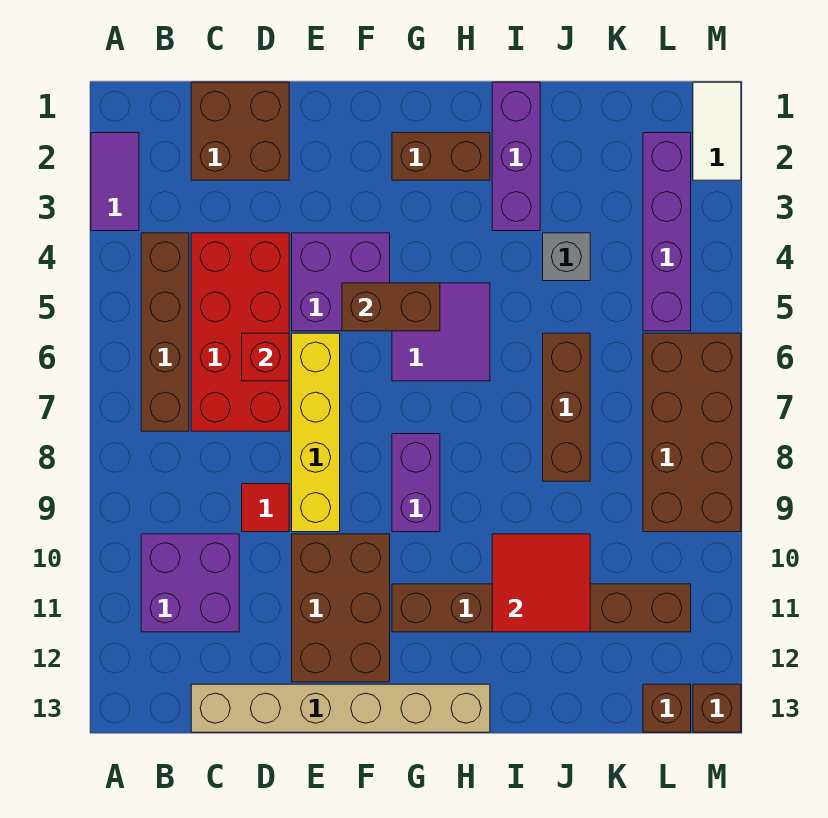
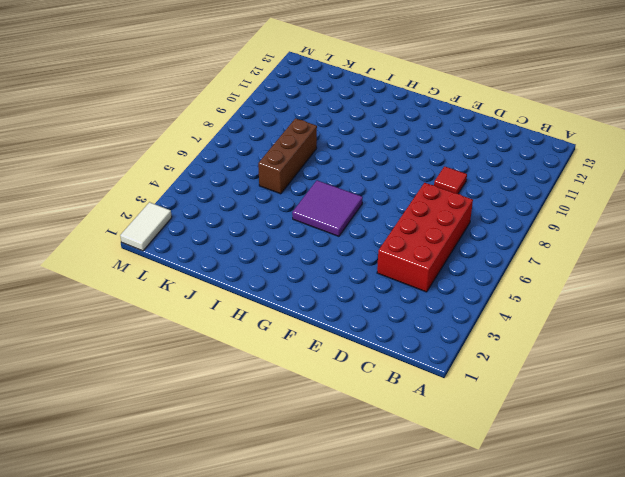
none -> purple 1x2 tile [91,133,139,231]
none -> brown 1x4 brick [141,233,189,431]
none -> purple 2x2 brick [141,534,239,632]

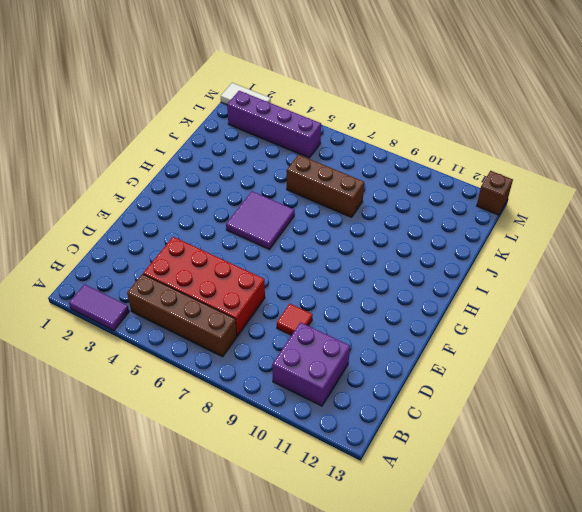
none -> brown 2x2 brick [191,82,289,180]
none -> tan 1x6 brick [191,684,490,732]
none -> purple 2x2 brick [292,233,390,331]

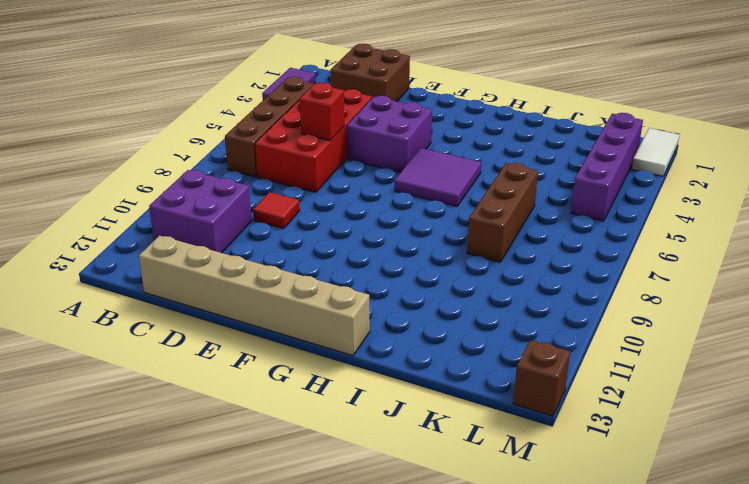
none -> yellow 1x4 brick [292,333,340,532]
none -> brown 2x3 brick [292,534,390,682]
none -> brown 1x2 brick [392,133,490,180]

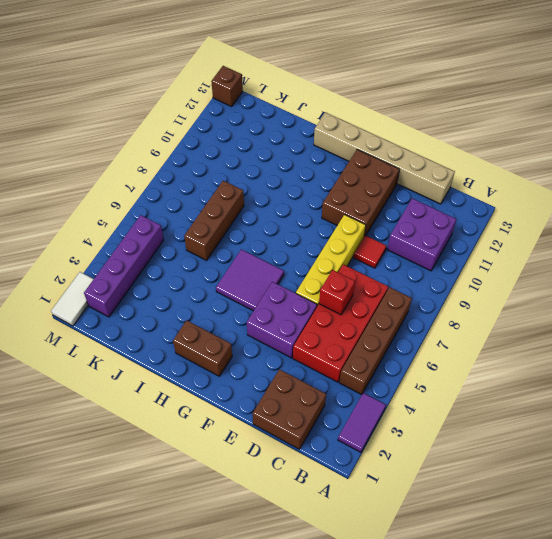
none -> purple 1x2 brick [392,434,440,532]
none -> brown 1x6 brick [392,584,691,632]
none -> purple 1x3 brick [492,82,540,231]

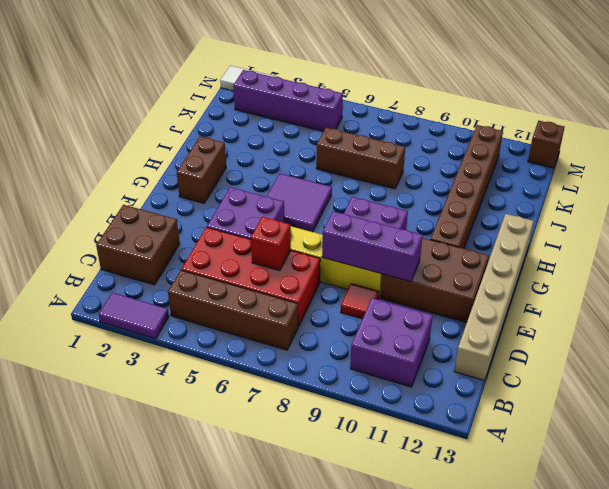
purple 1x3 brick [322,211,423,282] -> purple 1x3 brick moved to [492,82,540,231]
none -> grey 1x1 brick [543,233,590,281]
none -> brown 2x4 brick [643,333,741,532]
none -> brown 1x1 brick [643,684,691,732]

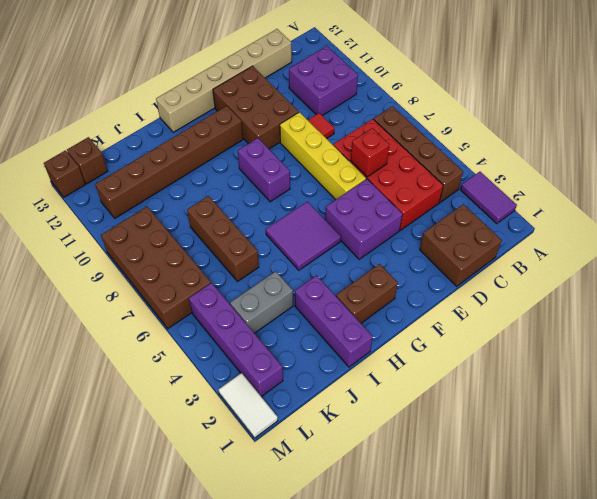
grey 1x2 brick [230,271,293,333] -> grey 1x1 brick [543,233,590,281]
none -> brown 1x2 brick [342,283,440,331]
none -> red 2x2 tile [492,534,590,632]

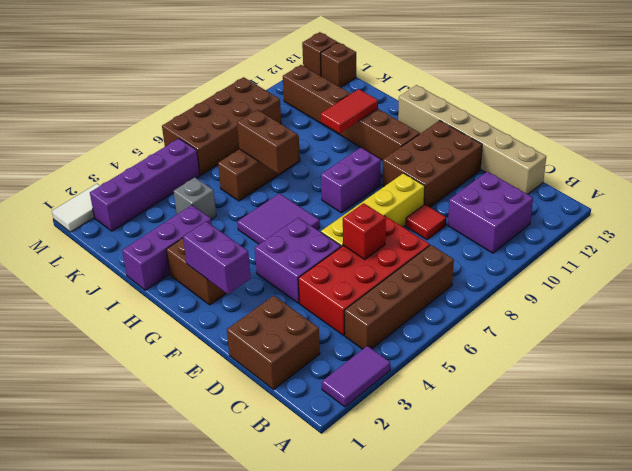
purple 1x2 brick [183,221,251,294] -> none
brown 1x2 brick [237,110,298,174] -> brown 1x2 brick moved to [342,283,440,331]
red 1x2 tile [321,89,378,133] -> red 2x2 tile [492,534,590,632]

